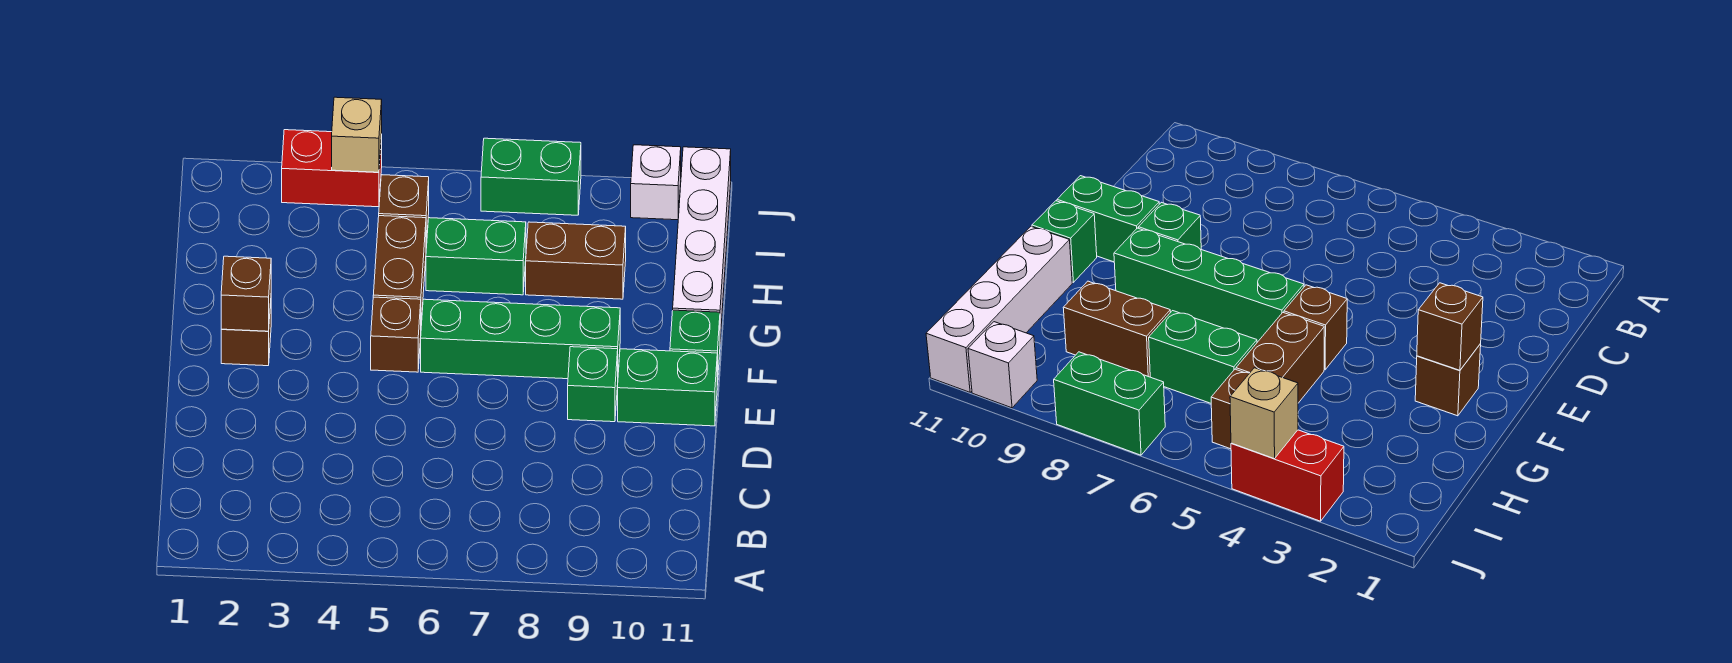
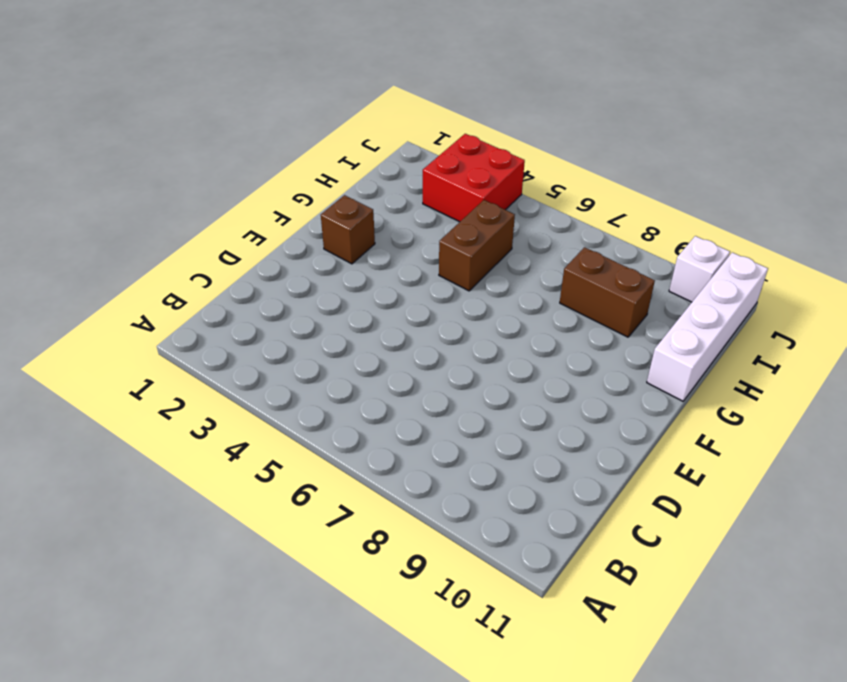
red 2x2 brick [423,134,525,222] -> red 1x2 brick [282,130,382,207]
none -> green 1x1 brick [568,347,618,422]
none -> green 1x2 brick [618,349,717,426]
none -> brown 1x1 brick [371,297,421,372]

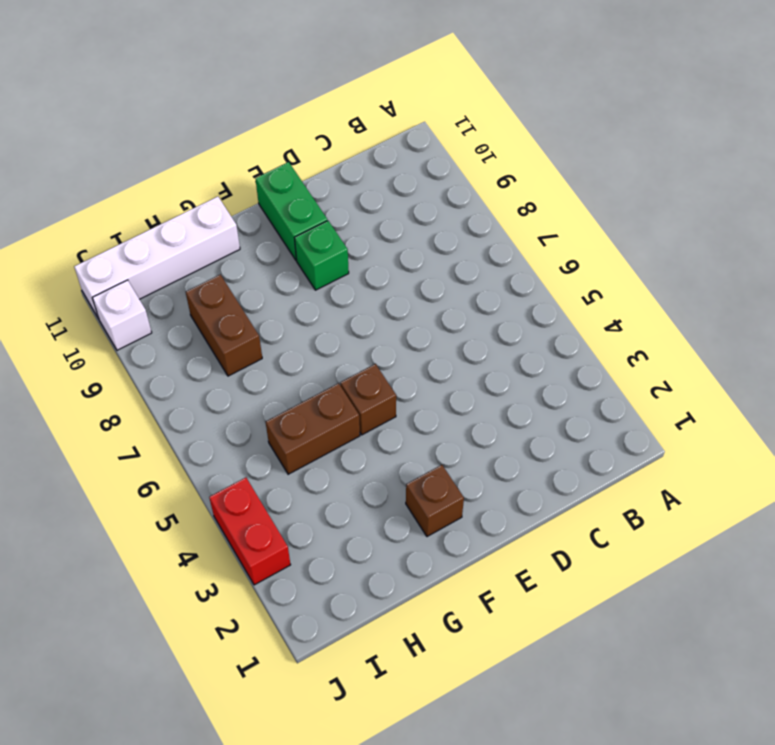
none -> green 1x4 brick [421,299,620,379]
none -> green 1x1 brick [670,310,720,385]
none -> green 1x2 brick [426,218,526,295]

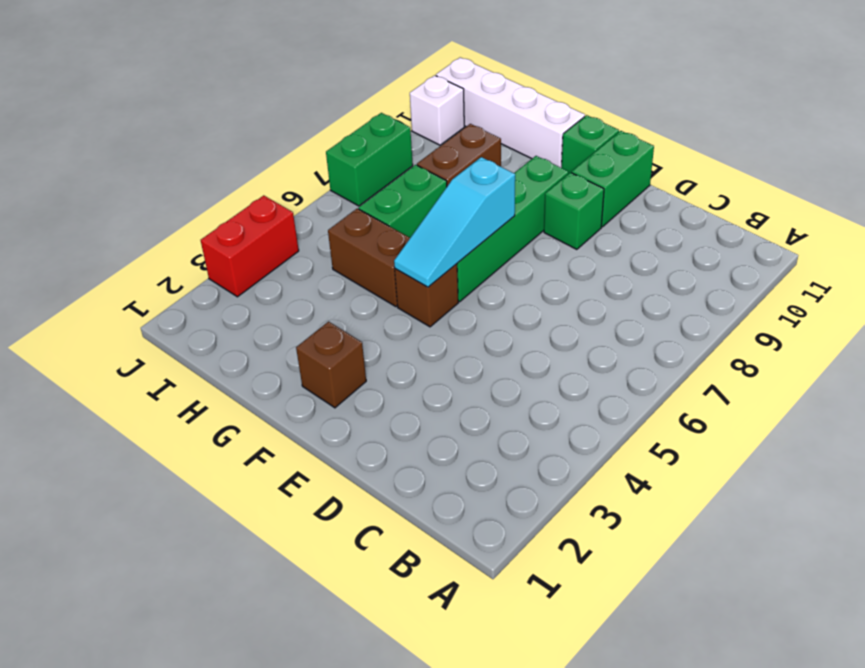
cyan 1x3 slope [394,157,515,287] -> none
none -> brown 1x1 brick [379,175,429,245]
none -> brown 1x1 brick [221,256,271,331]
none -> tan 1x1 brick [332,97,382,172]

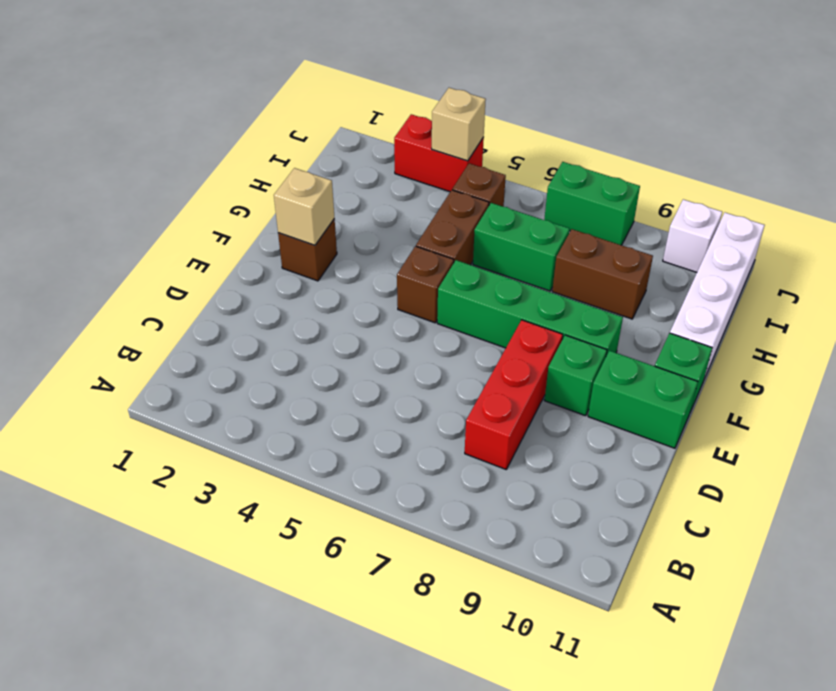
red 1x3 brick [465,320,563,469] -> none
tan 1x1 brick [274,168,334,245] -> brown 1x1 brick [221,256,271,331]

